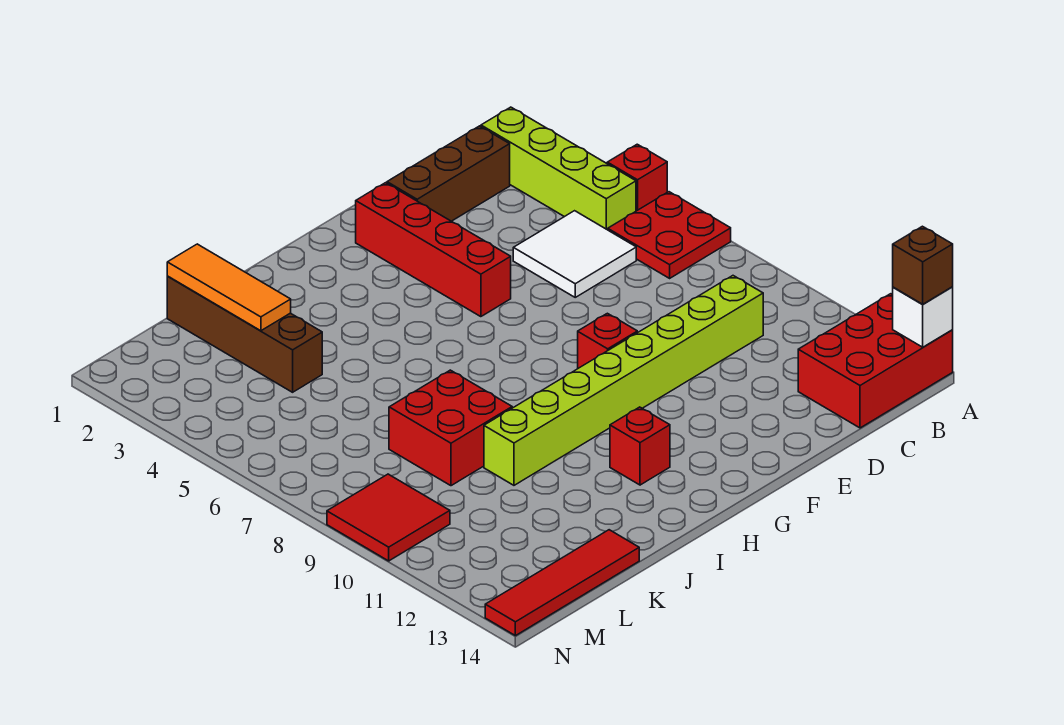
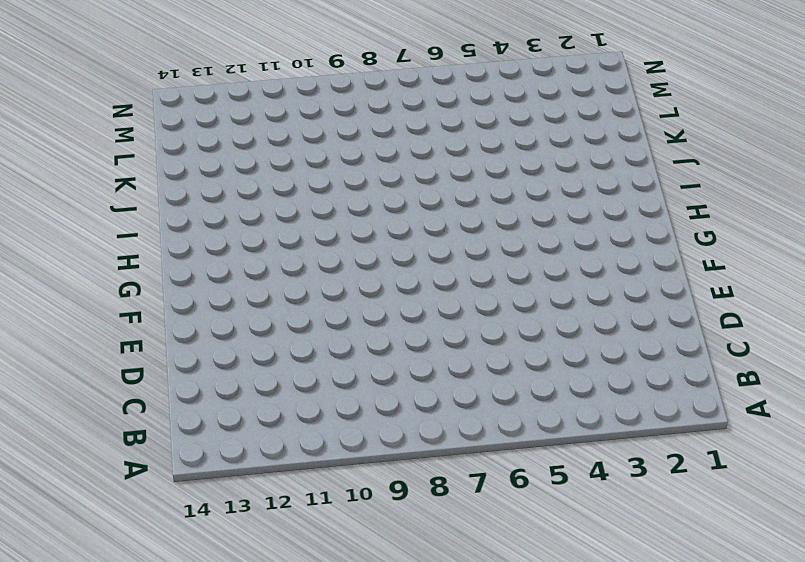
none -> red 1x1 brick [607,144,667,211]
none -> red 2x2 plate [608,192,731,278]
none -> red 2x3 brick [798,294,953,428]

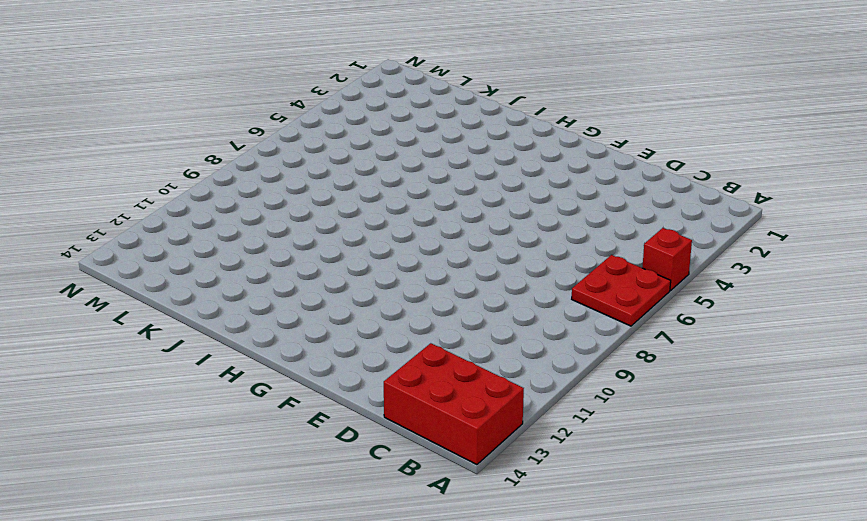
none -> lime 1x4 brick [481,107,636,230]
none -> brown 1x3 brick [387,126,510,221]
none -> white 2x2 tile [513,211,636,297]

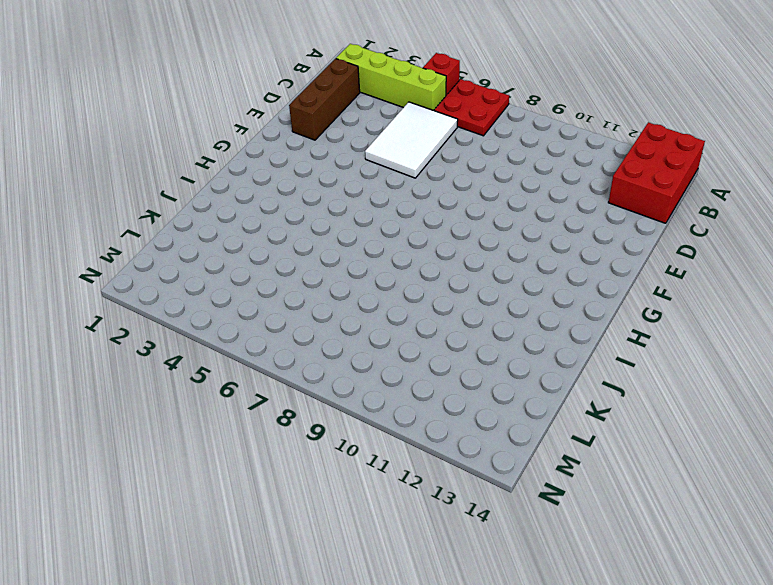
white 2x3 tile [365,102,458,178] -> white 2x2 tile [513,211,636,297]
none -> lime 1x8 brick [484,276,763,485]
none -> red 1x4 brick [356,183,511,317]
none -> red 1x1 brick [578,313,637,368]

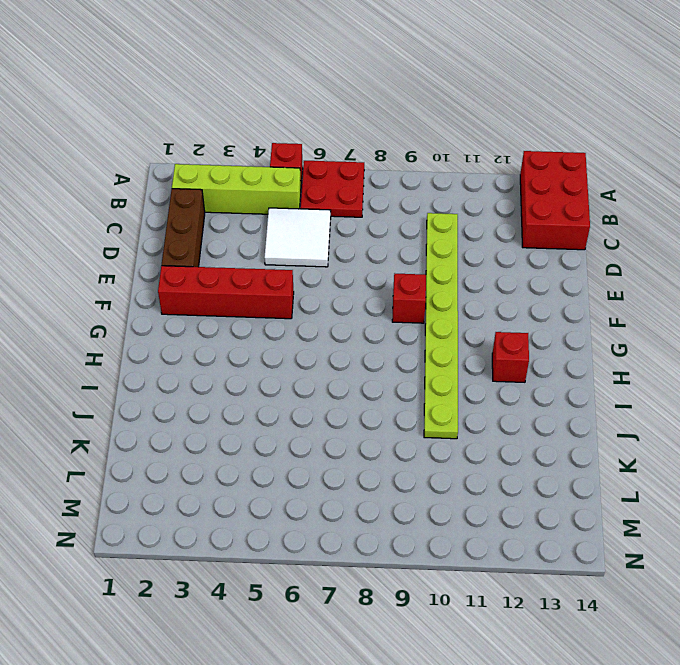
lime 1x8 plate [424,213,458,439] -> lime 1x8 brick [484,276,763,485]
none -> red 2x2 brick [389,370,512,486]
none -> brown 1x4 brick [167,277,322,392]
none -> red 1x4 tile [485,530,639,636]

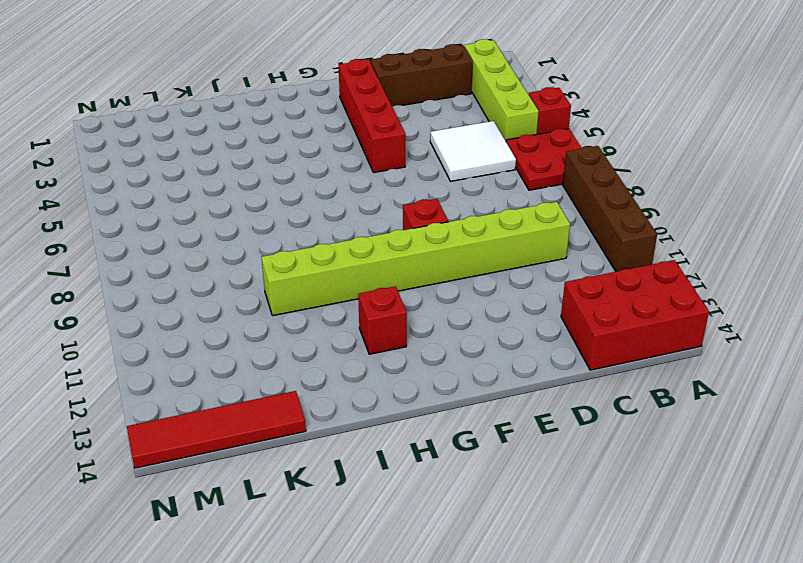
brown 1x4 brick [563,146,657,272] -> brown 1x4 brick moved to [167,277,322,392]
none -> red 2x2 brick [389,370,512,486]
none -> red 2x2 tile [327,474,450,561]
none -> white 1x1 brick [893,287,953,347]

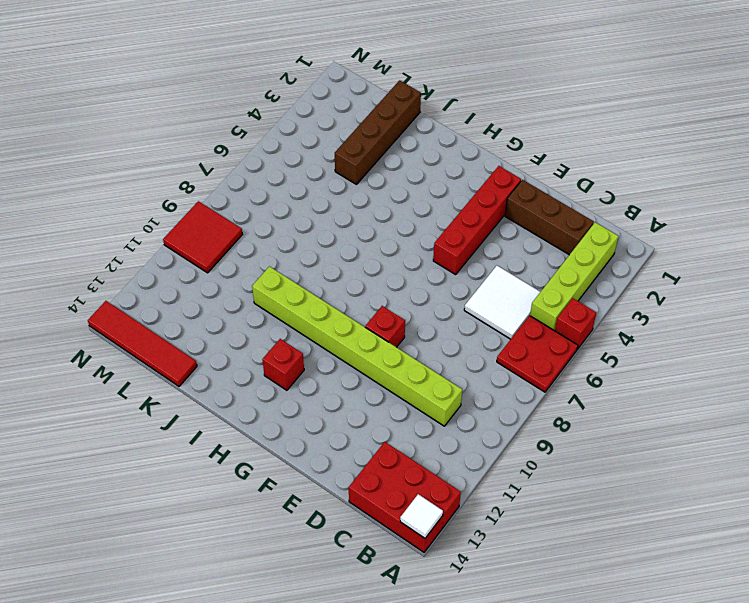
white 1x1 tile [400,494,443,538] -> white 1x1 brick [893,287,953,347]
none -> red 2x2 brick [389,370,512,486]
none -> orange 1x3 tile [167,244,291,331]
none -> brown 1x1 brick [893,226,953,304]

